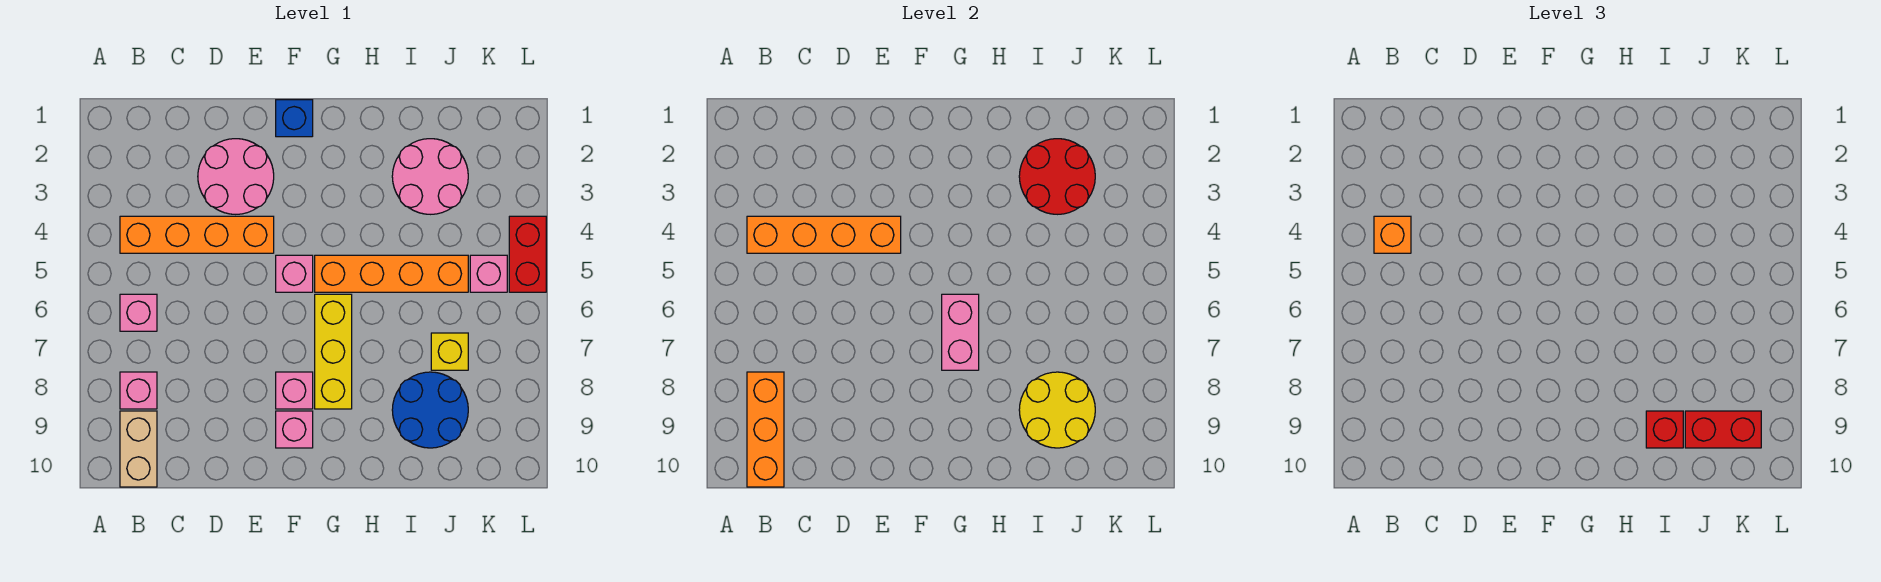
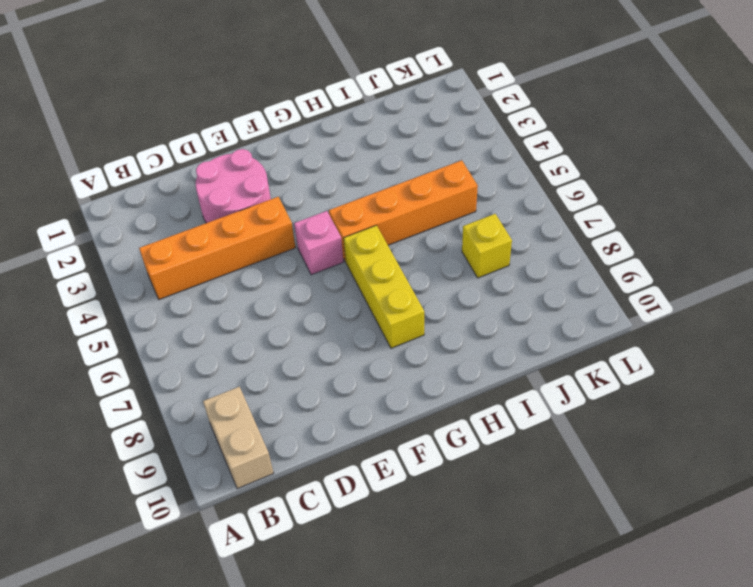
none -> pink 1x1 brick [120,294,157,331]
none -> pink 1x1 brick [120,372,157,409]
none -> blue 1x1 brick [276,100,313,137]

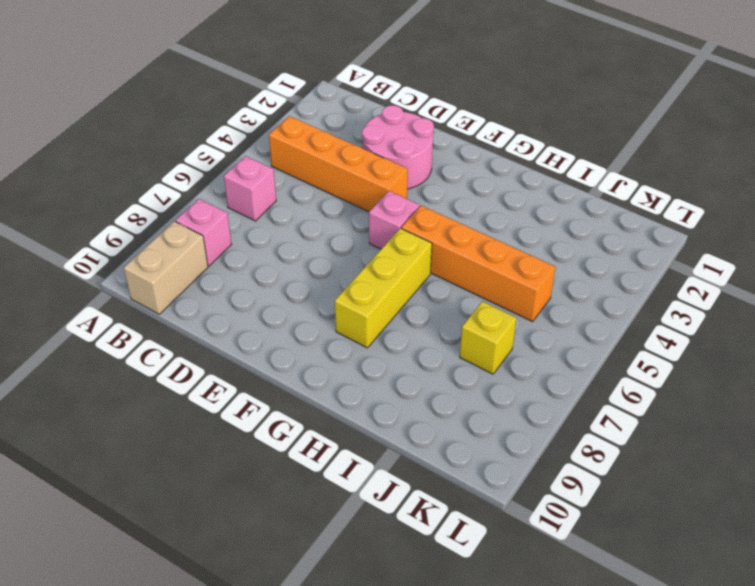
none -> blue 1x1 brick [276,100,313,137]
none -> pink 1x1 brick [276,372,313,409]
none -> pink 1x1 brick [276,411,313,448]

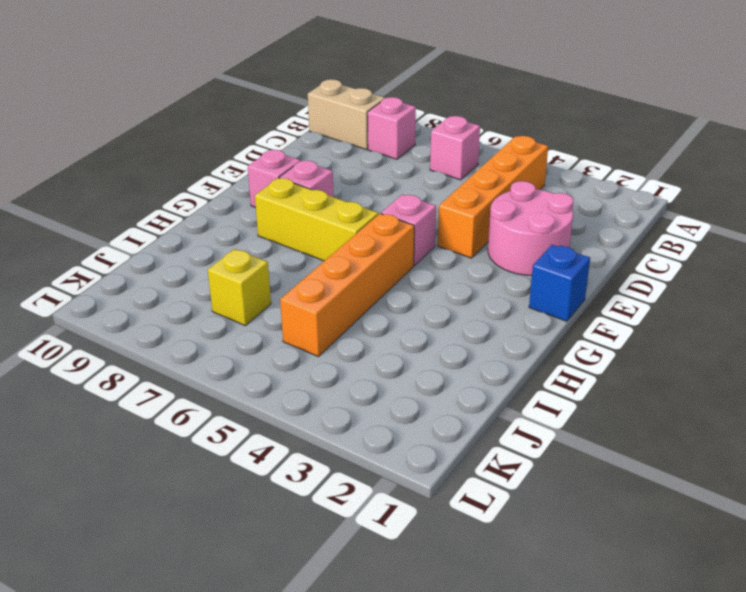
none -> pink 2x2 round brick [392,139,468,214]
none -> blue 2x2 round brick [392,372,468,448]
none -> pink 1x1 brick [470,255,507,292]

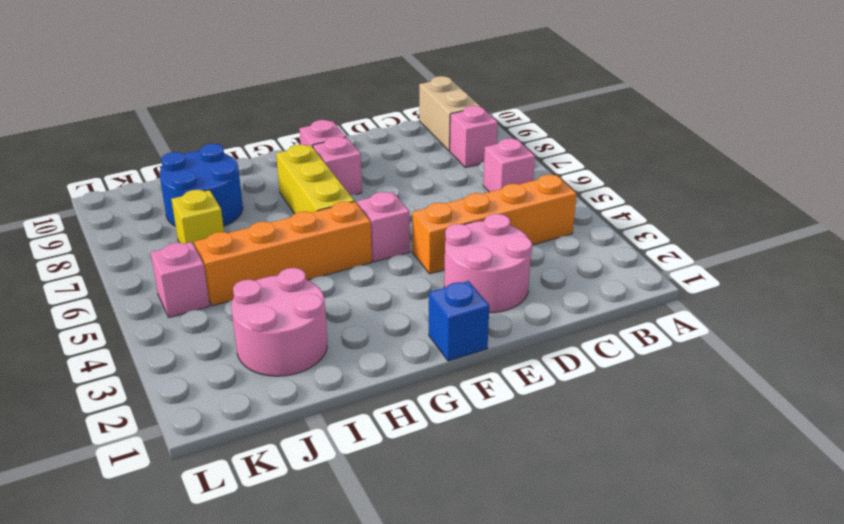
none -> red 1x2 brick [509,216,546,292]
none -> orange 1x4 brick [747,216,901,253]
none -> orange 1x3 brick [747,372,784,487]

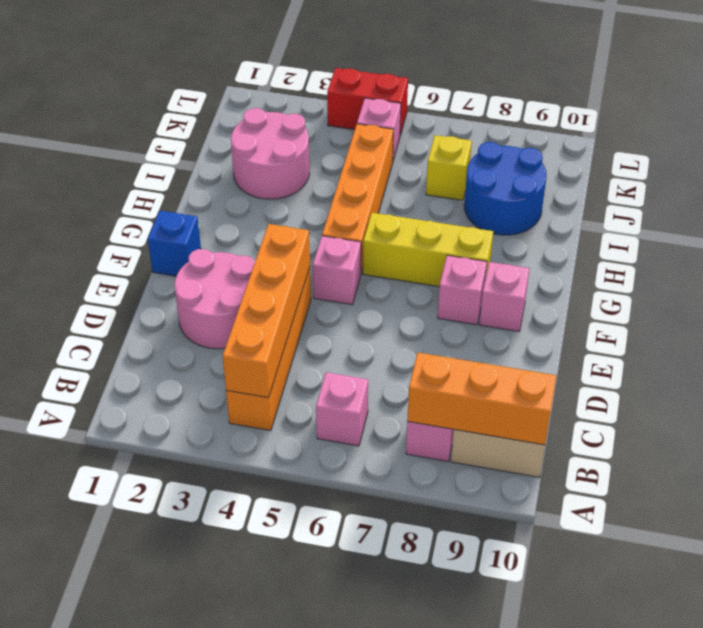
none -> pink 1x2 brick [942,294,979,370]
none -> red 2x2 round brick [1019,139,1095,214]
none -> yellow 2x2 round brick [1019,372,1095,448]

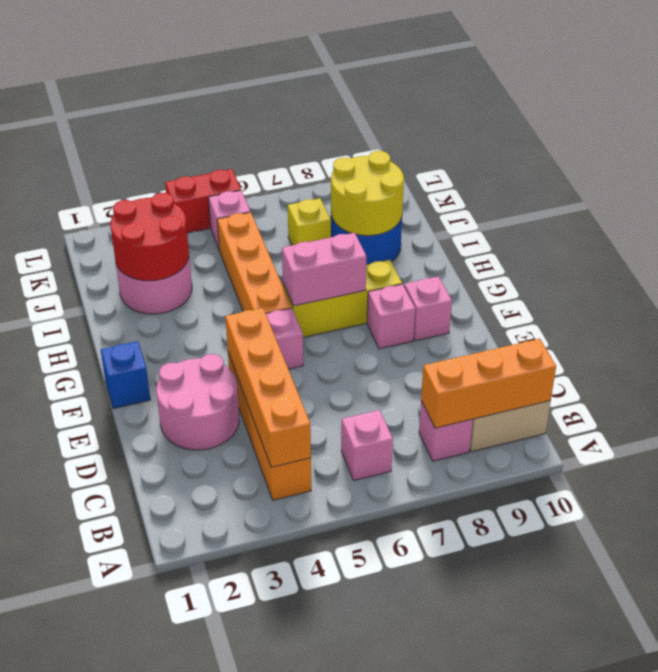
none -> orange 1x1 brick [1374,216,1411,253]
none -> red 1x1 brick [1646,411,1683,448]
none -> red 1x2 brick [1685,411,1761,448]

